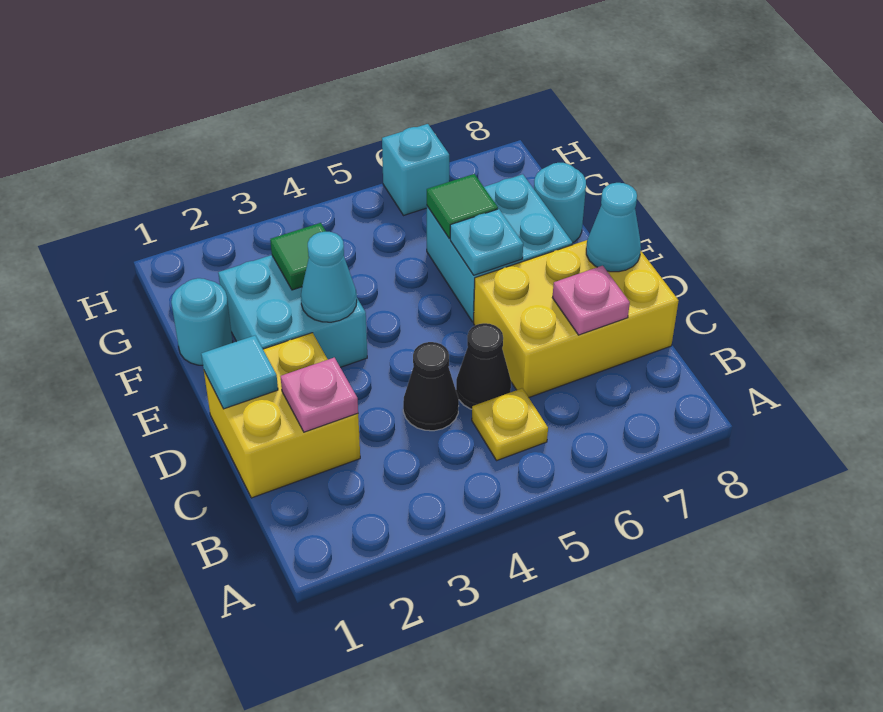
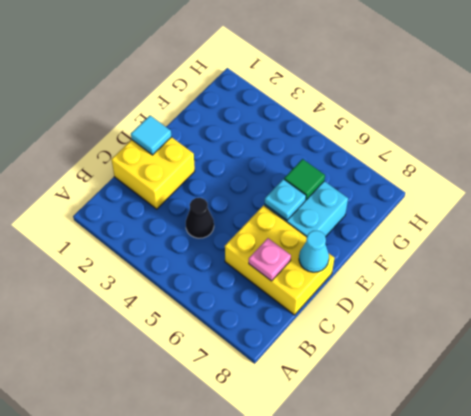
none -> yellow 1x1 plate [472,388,548,460]
none -> black 1x1 cone [456,323,511,409]
none -> cyan 2x2 brick [218,255,367,367]

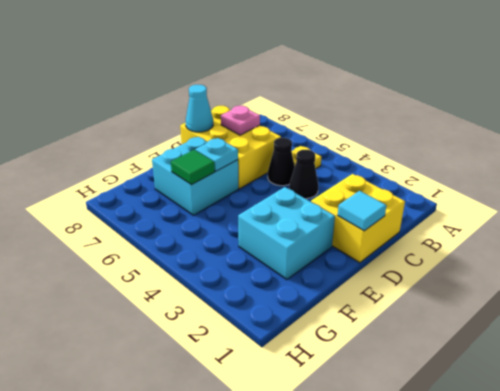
none -> cyan 1x1 round brick [171,278,233,365]
none -> cyan 1x1 round brick [534,163,586,242]
none -> cyan 1x1 brick [382,124,449,216]

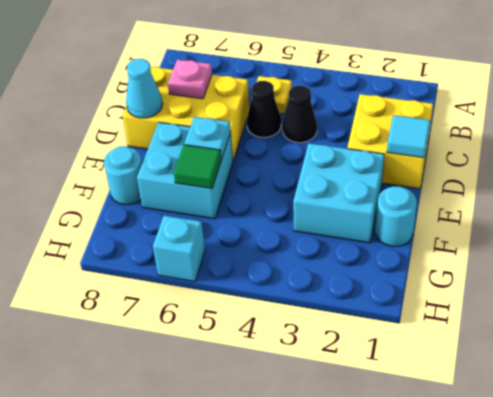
none -> pink 1x1 plate [281,358,358,432]
none -> cyan 1x1 cone [301,232,357,322]
none -> green 1x1 tile [270,223,326,290]

